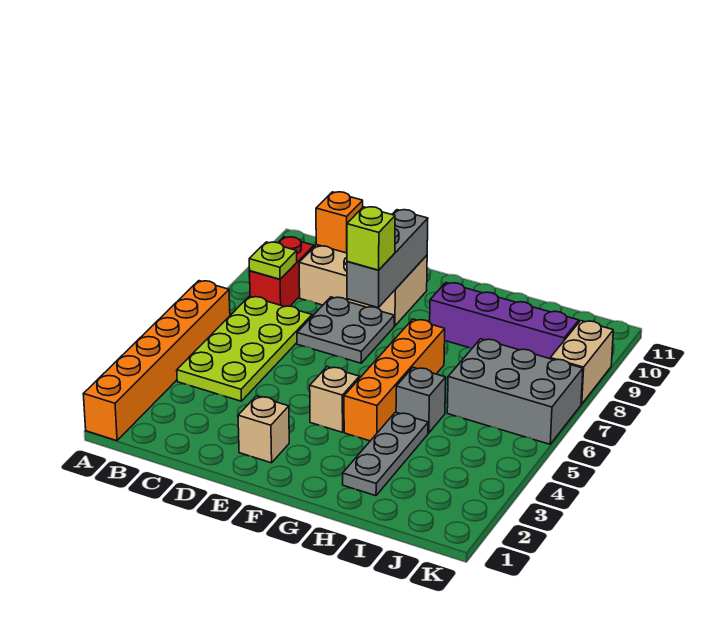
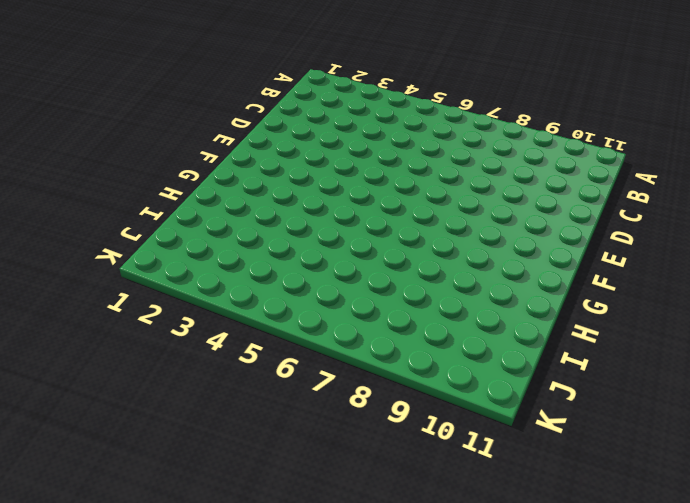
none -> orange 1x6 brick [83,281,230,441]
none -> lime 2x4 plate [177,296,312,401]
none -> red 1x2 brick [250,237,314,307]

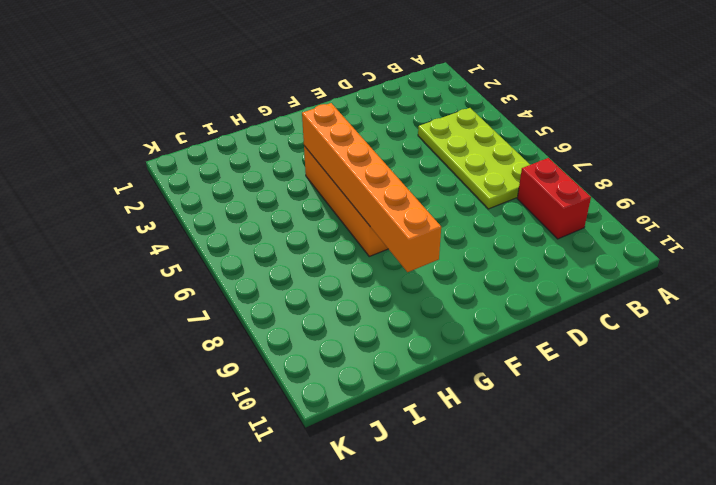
orange 1x6 brick [302,103,441,272] -> orange 1x6 brick moved to [83,281,230,441]
none -> tan 2x3 brick [299,245,427,326]
none -> grey 2x2 plate [297,297,394,363]
none -> tan 1x1 brick [238,396,289,463]

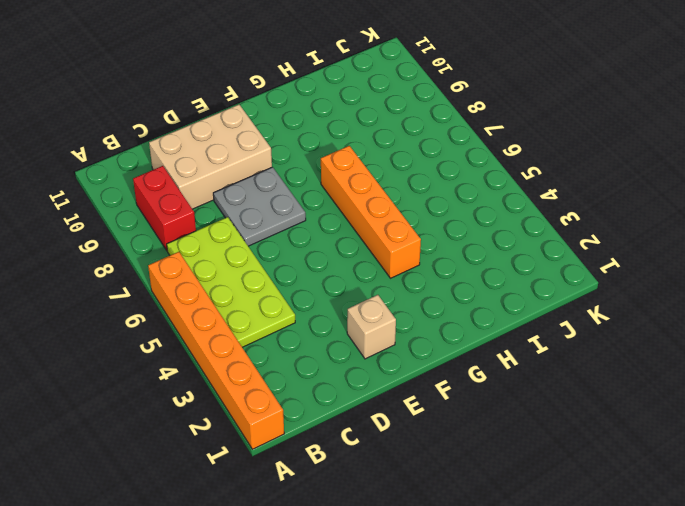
none -> tan 1x1 brick [310,367,359,432]
none -> purple 1x4 brick [430,283,579,359]
none -> grey 1x3 plate [343,412,428,496]

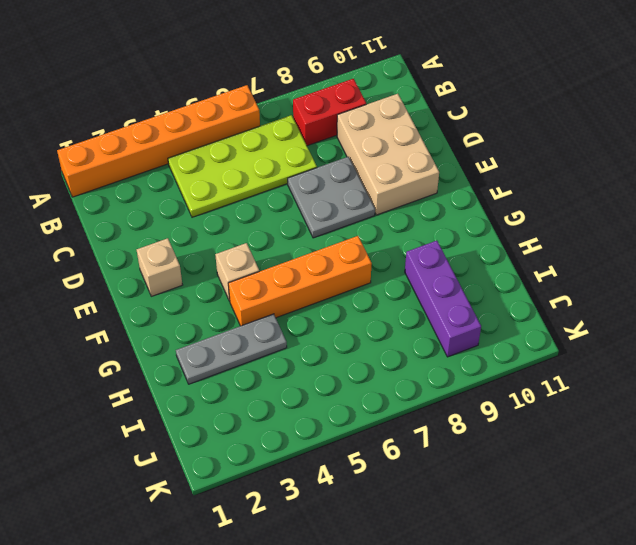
purple 1x3 brick [405,241,481,357] -> purple 1x4 brick [430,283,579,359]
none -> grey 1x1 brick [396,367,446,433]
none -> grey 2x3 brick [447,339,583,444]
none -> tan 1x2 brick [550,321,613,404]

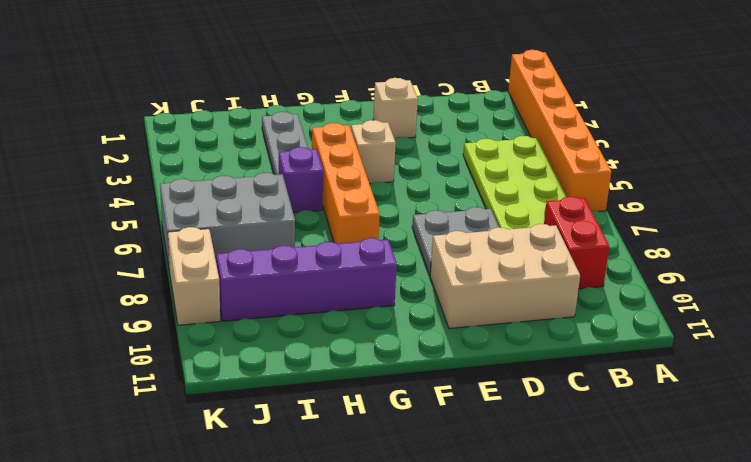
purple 1x1 brick [279,147,323,213] -> grey 1x1 brick [396,367,446,433]
none -> lime 1x1 plate [249,242,297,279]
none -> orange 1x1 brick [316,192,363,253]
none -> grey 1x3 brick [347,210,428,308]

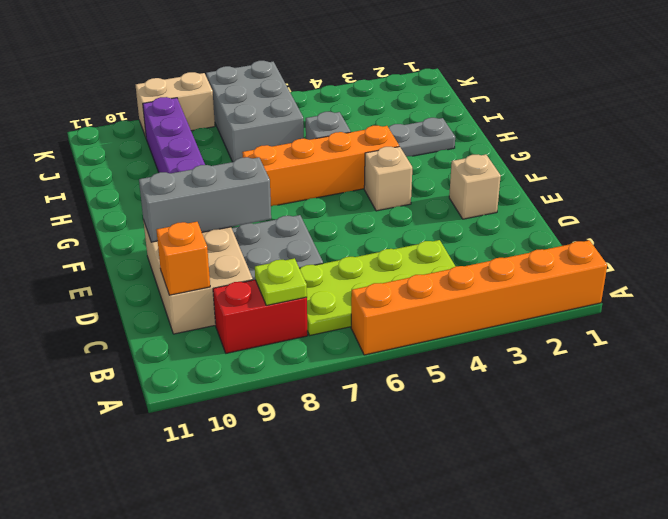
none -> lime 1x1 brick [347,207,395,270]

